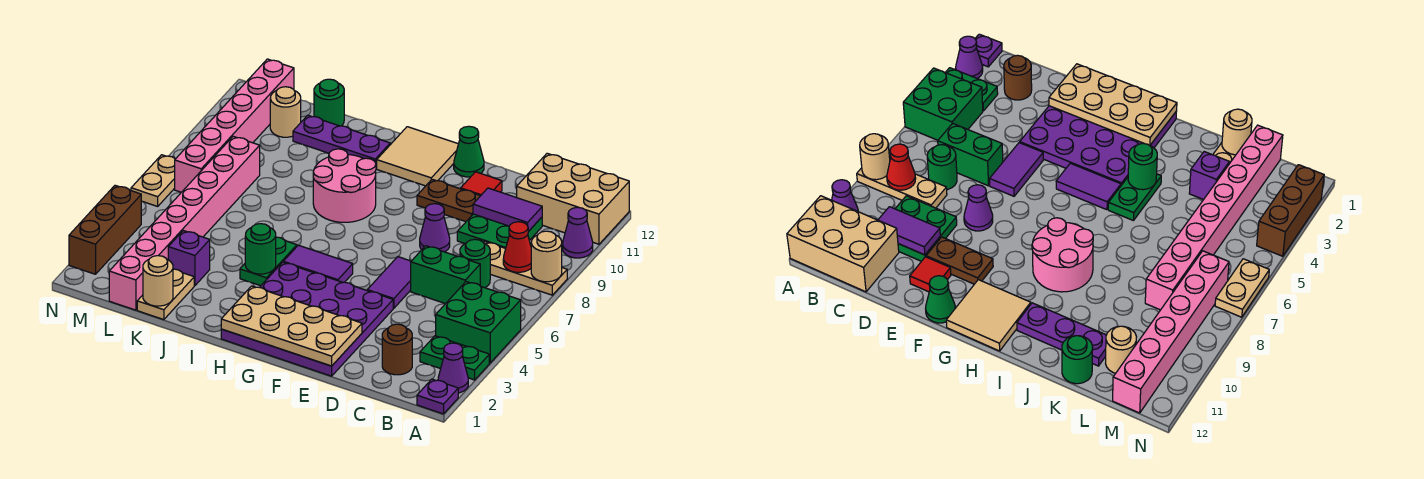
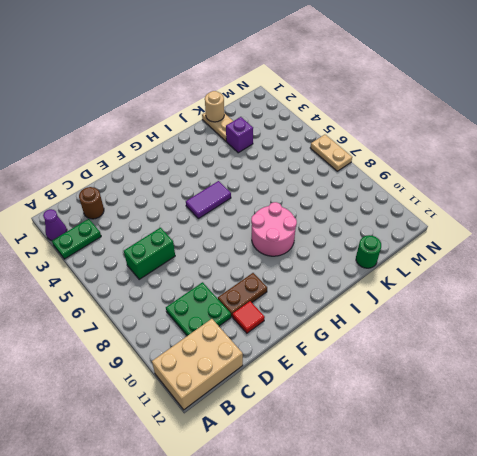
none -> purple 1x1 plate [417,379,458,414]
none -> green 2x2 brick [435,282,521,363]
none -> tan 1x3 plate [484,242,567,295]
none -> purple 1x1 cone [563,207,593,258]

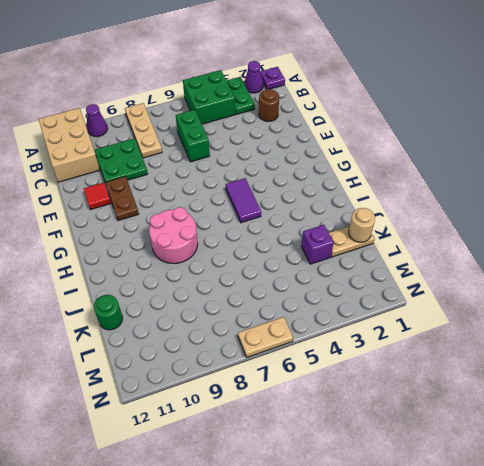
none -> green 1x1 round brick [460,239,490,288]
none -> purple 4x4 plate [221,262,393,376]
none -> purple 1x2 tile [367,257,411,308]
none -> purple 1x1 cone [420,204,450,252]

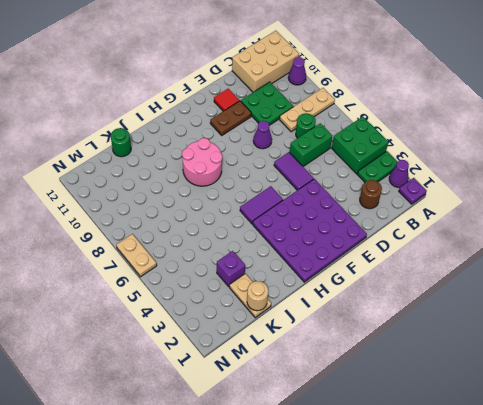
none -> green 1x1 cone [454,126,484,177]
none -> tan 2x2 tile [377,127,458,186]
none -> green 1x2 plate [240,237,297,286]
none -> purple 1x3 plate [293,115,390,168]

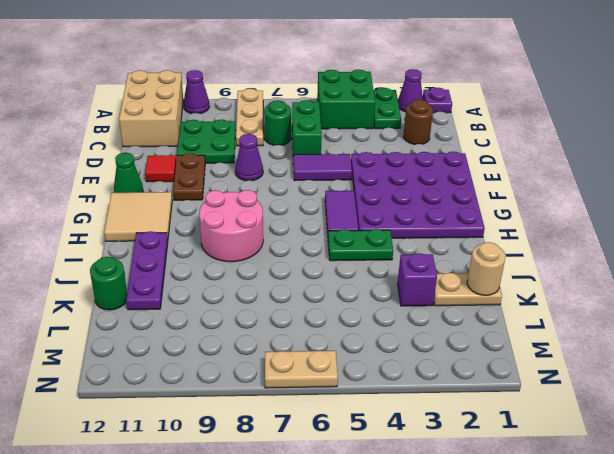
none -> pink 1x8 brick [109,136,260,310]
none -> tan 1x1 round brick [270,87,301,137]
none -> pink 1x6 brick [175,59,294,192]
none -> brown 1x3 brick [69,185,141,274]

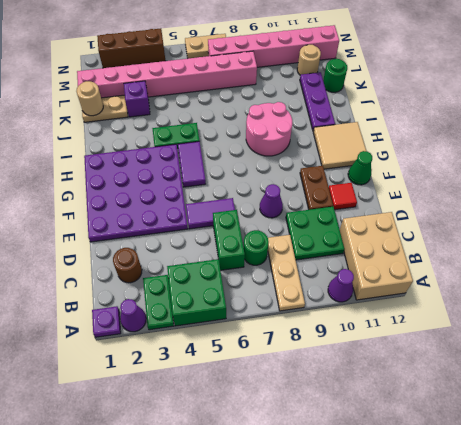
none -> tan 1x1 round brick [531,231,562,282]
none -> red 1x1 cone [503,222,531,272]
none -> purple 1x2 tile [473,188,542,231]
none -> tan 2x4 plate [221,286,362,366]

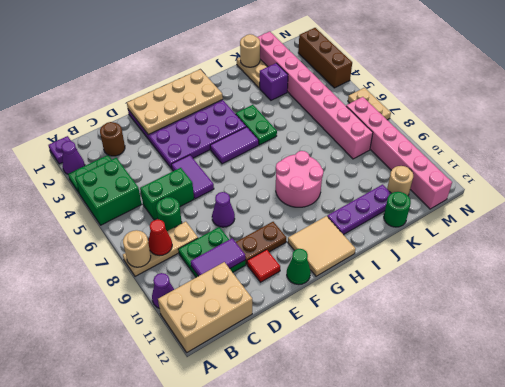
none -> green 1x1 round brick [245,224,276,274]

